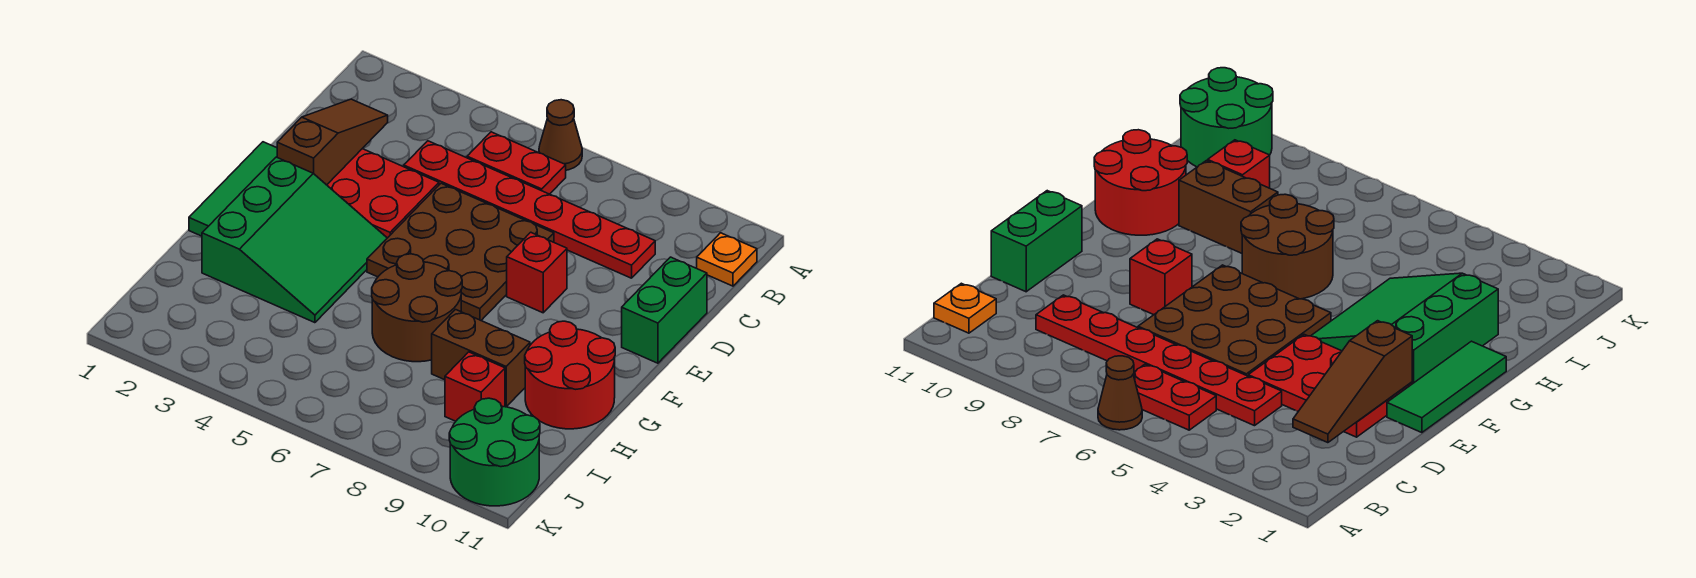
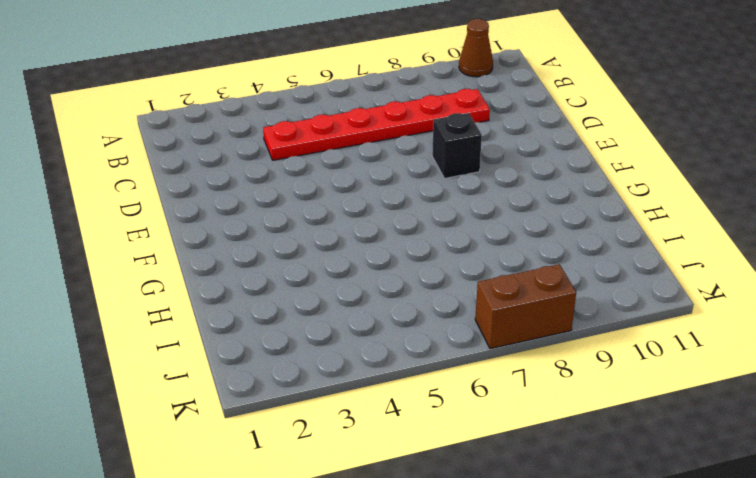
brown 1x1 cone [459,19,493,77] -> brown 1x1 cone moved to [539,100,582,170]
black 1x1 brick [432,113,482,179] -> red 1x1 brick [507,232,567,313]
brown 1x2 brick [475,264,576,349] -> brown 1x2 brick moved to [432,310,530,407]
none -> red 1x2 plate [467,132,566,194]
none -> orange 1x1 plate [697,233,757,286]
none -> red 2x3 plate [327,149,439,238]

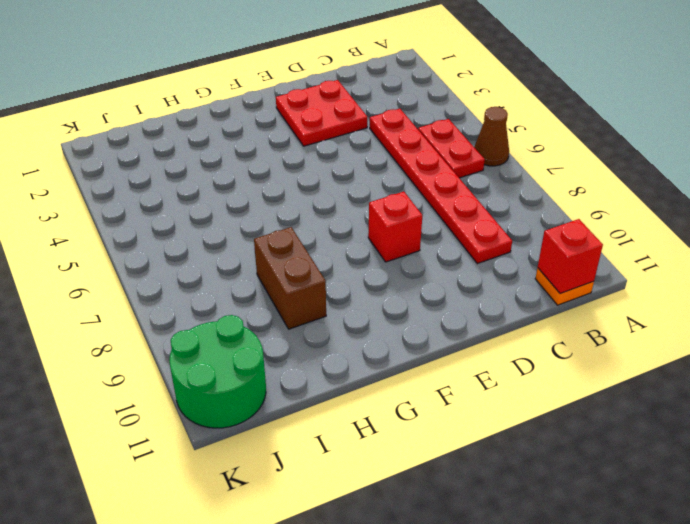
red 1x1 brick [538,219,603,294] -> red 1x1 brick moved to [445,352,505,421]
red 2x2 plate [276,80,367,146] -> red 2x3 plate [327,149,439,238]
none -> brown 3x3 plate [367,183,554,320]
none -> green 1x2 brick [622,257,707,363]
none -> green 1x3 tile [189,142,277,236]

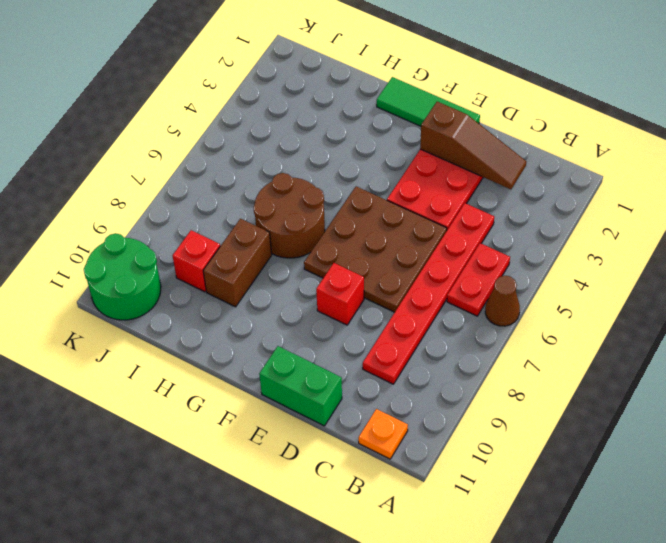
none -> green 3x3 slope [202,157,387,323]
none -> red 2x2 round brick [525,321,615,429]

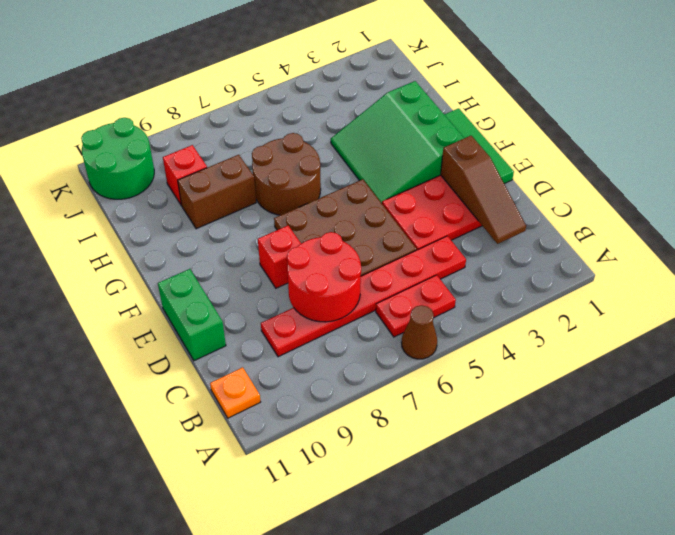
red 2x2 round brick [287,232,361,322] -> red 2x2 round brick moved to [525,321,615,429]

